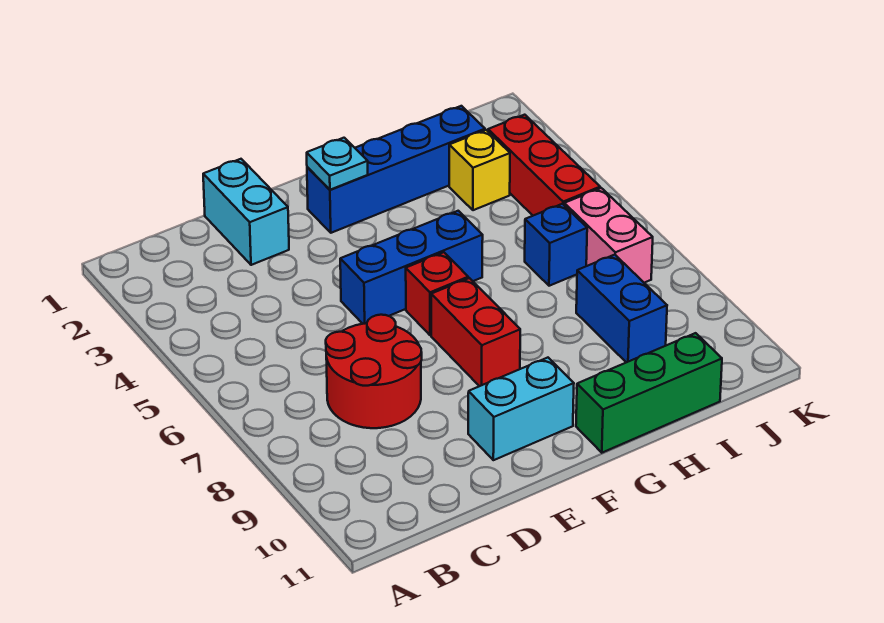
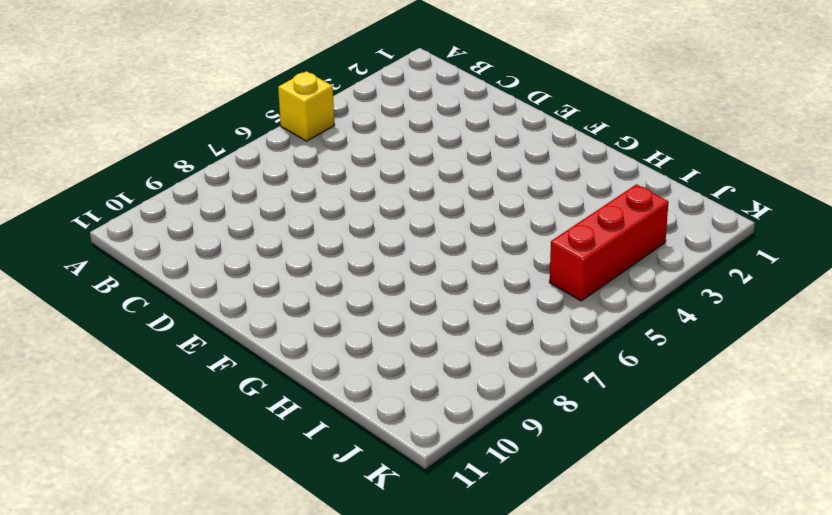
yellow 1x1 brick [278,71,335,141] -> yellow 1x1 brick moved to [449,130,510,210]
none -> red 2x2 round brick [326,315,422,428]
none -> cyan 1x2 brick [203,159,289,265]
none -> blue 1x3 brick [340,211,483,324]

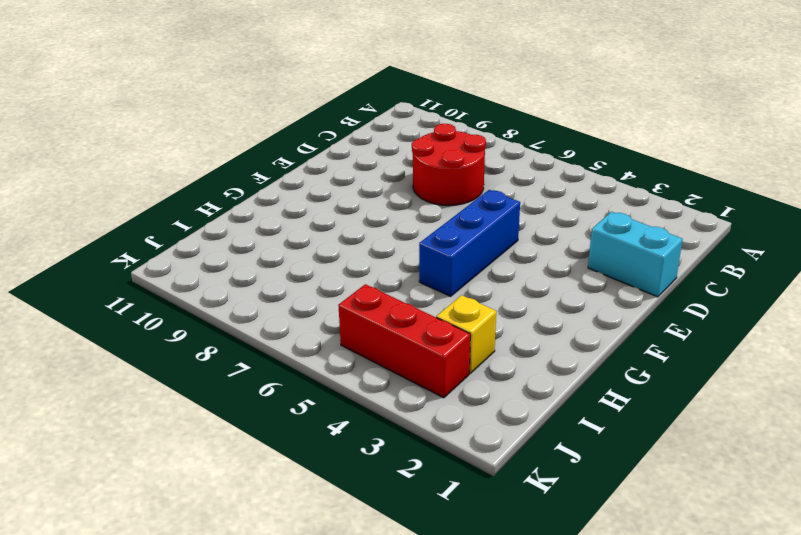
none -> cyan 1x2 brick [468,358,574,460]
none -> blue 1x4 brick [307,106,485,233]
none -> red 1x1 brick [406,252,468,335]

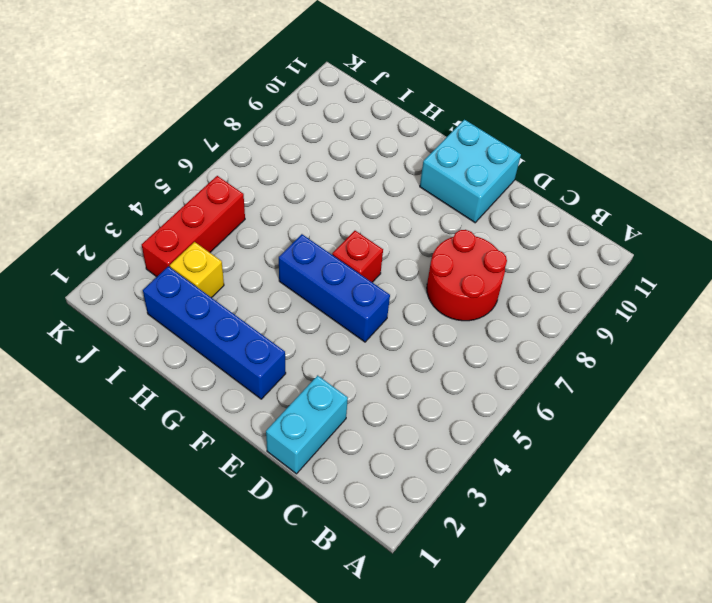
cyan 2x2 brick [420,120,521,223] -> cyan 1x2 brick [468,358,574,460]
none -> red 1x2 brick [431,278,520,386]
none -> green 1x3 brick [576,333,722,453]
none -> blue 1x1 brick [525,204,587,286]

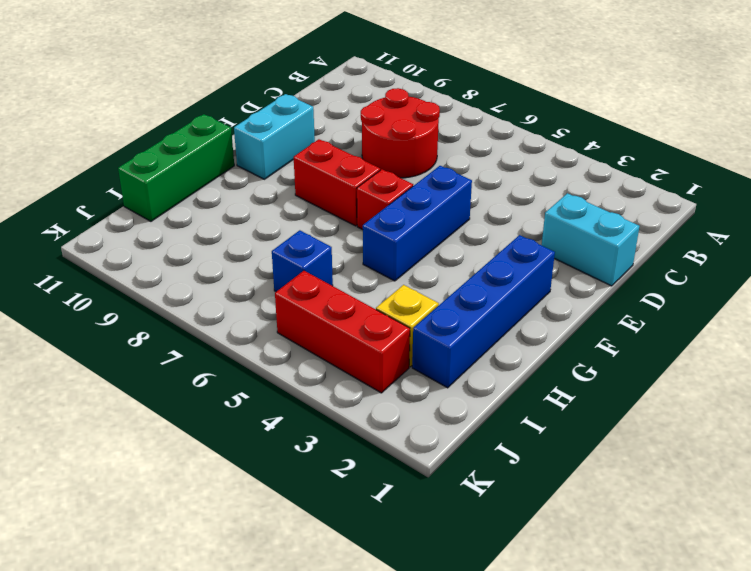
none -> blue 1x2 brick [576,255,667,362]
none -> pink 1x2 brick [564,188,653,283]
none -> cyan 1x1 plate [307,138,368,190]

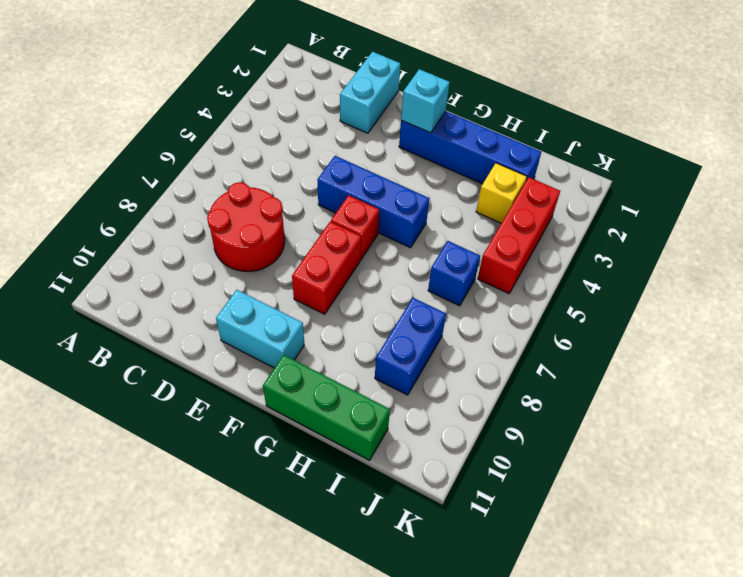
cyan 1x1 brick [401,69,450,133] -> cyan 1x1 plate [307,138,368,190]
none -> pink 1x2 brick [564,188,653,283]

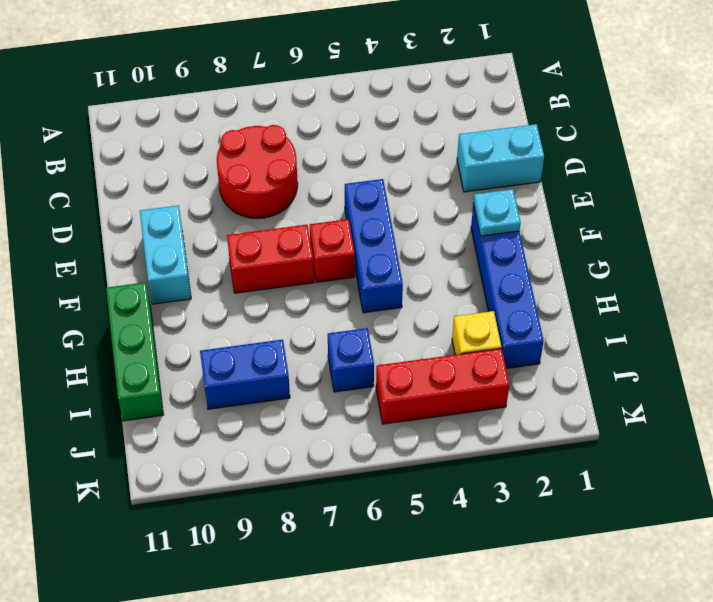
none -> pink 1x2 brick [564,188,653,283]

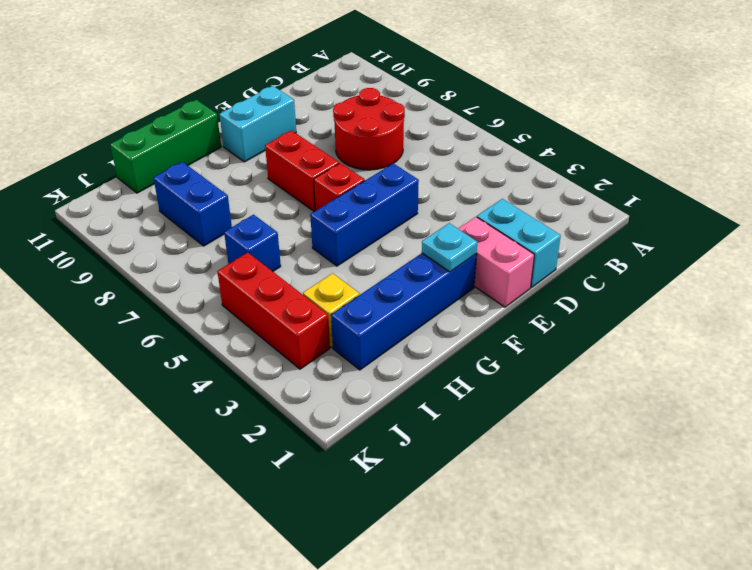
pink 1x2 brick [458,217,534,307] -> pink 1x2 brick moved to [564,188,653,283]

